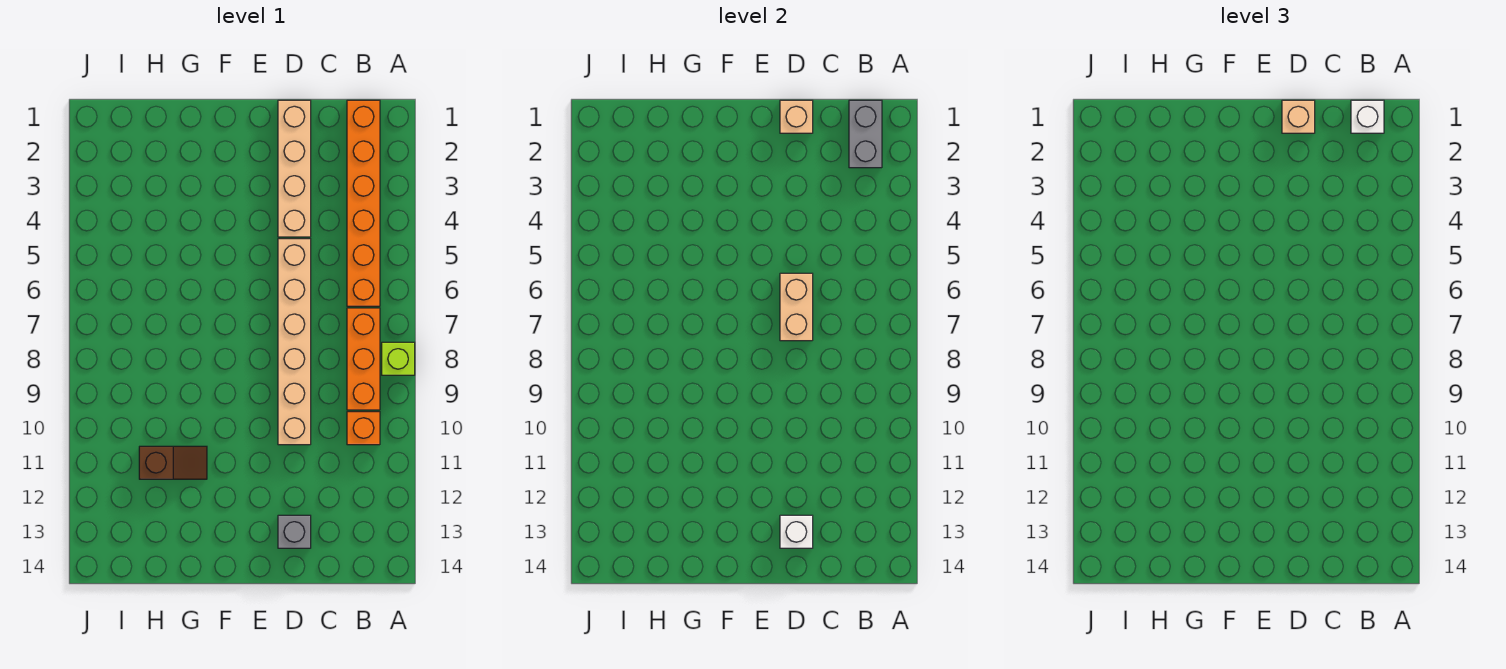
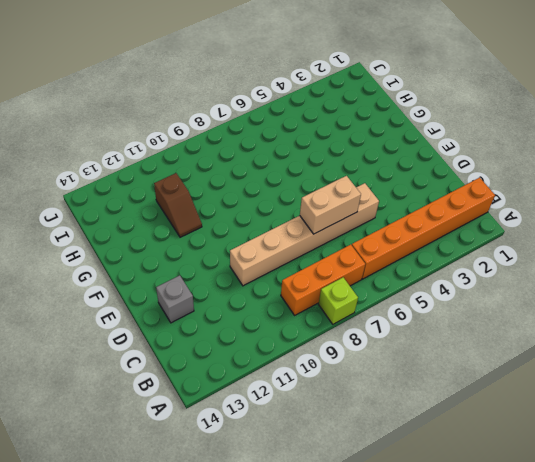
none -> orange 1x1 brick [347,412,380,445]
none -> tan 1x4 brick [278,100,311,237]
none -> grey 1x2 brick [849,100,882,168]

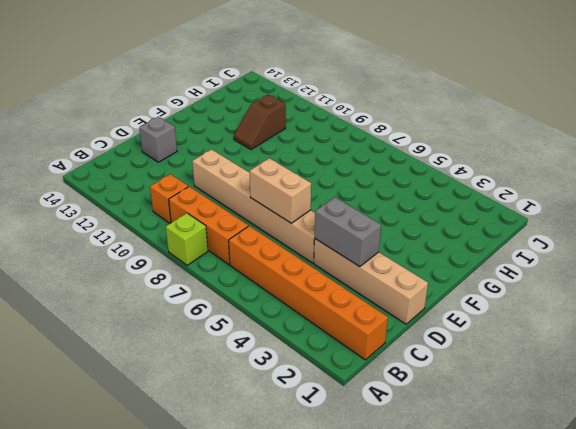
grey 1x2 brick [315,197,381,267] -> grey 1x2 brick moved to [849,100,882,168]
none -> tan 1x1 brick [780,100,813,133]
none -> white 1x1 brick [780,515,813,548]
none -> white 1x1 brick [1351,100,1384,133]

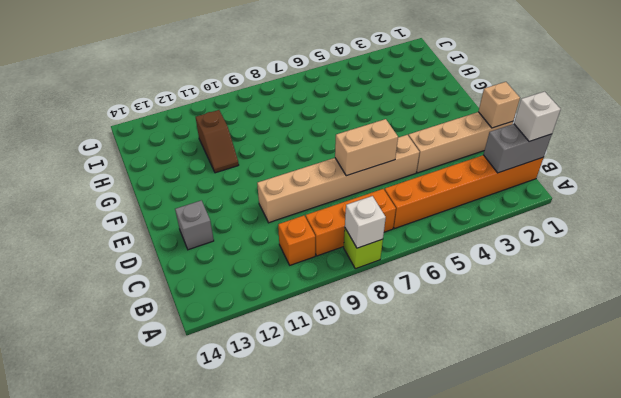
white 1x1 brick [345,196,386,248] -> white 1x1 brick moved to [780,515,813,548]
none -> tan 1x1 brick [1282,100,1315,133]

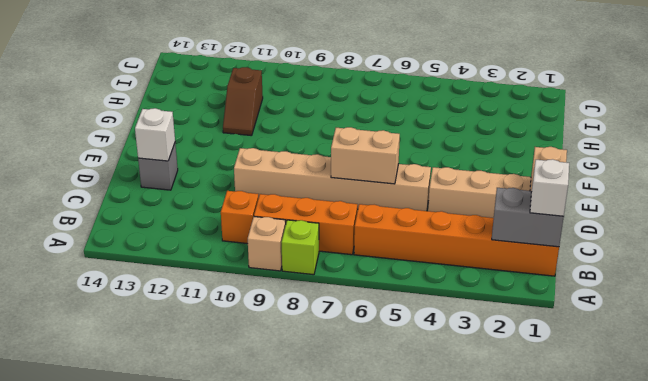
tan 1x1 brick [248,217,286,271] -> tan 1x1 brick moved to [1282,100,1315,133]

